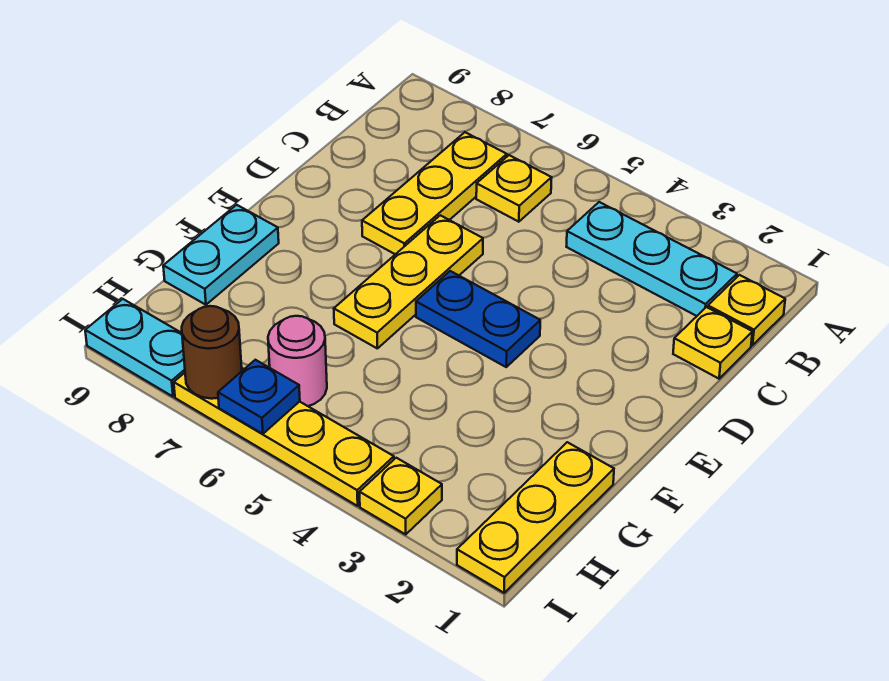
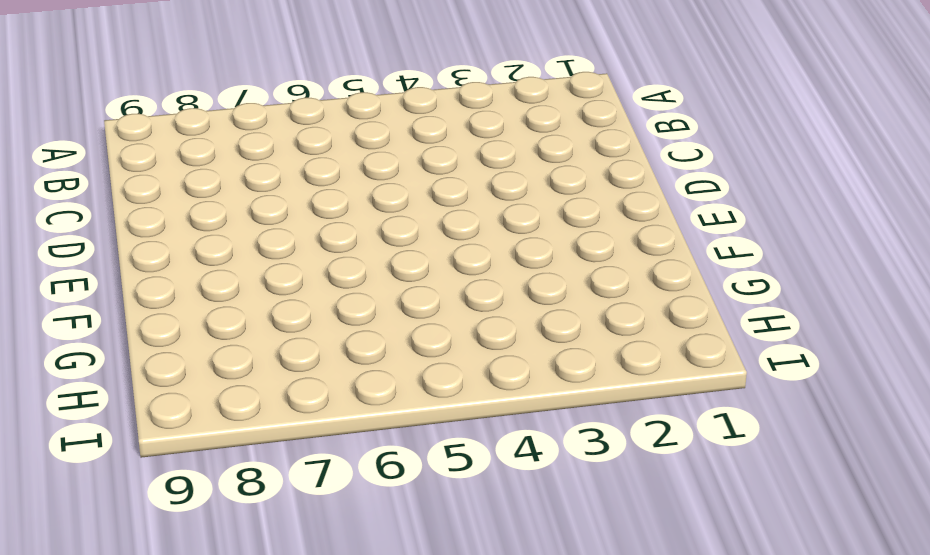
none -> yellow 1x1 plate [708,275,785,346]
none -> cyan 1x3 plate [566,202,737,316]
none -> yellow 1x1 plate [476,155,552,222]

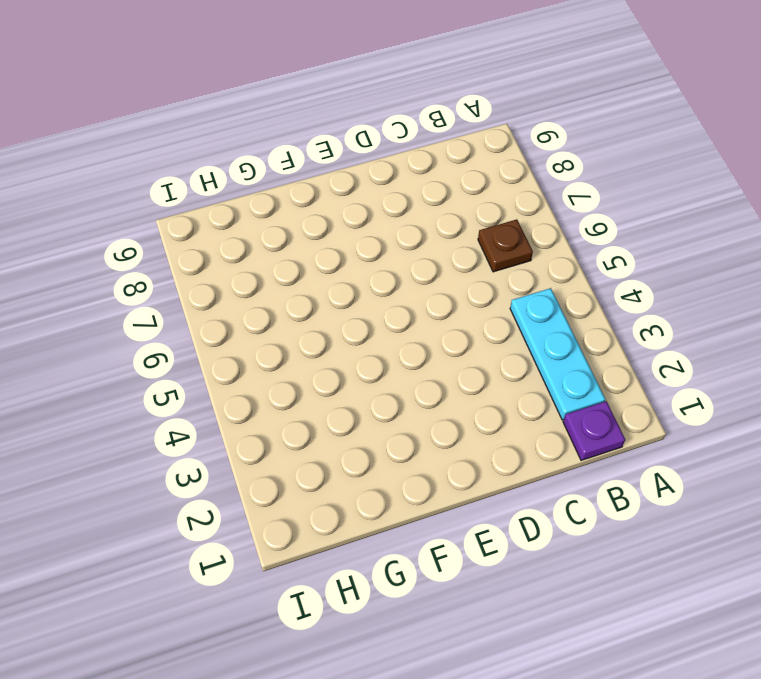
purple 1x1 plate [563,401,625,460] -> yellow 1x1 plate [708,275,785,346]
brown 1x1 plate [478,219,533,272] -> yellow 1x1 plate [476,155,552,222]
none -> yellow 1x3 plate [362,132,507,254]
none -> yellow 1x1 plate [673,307,752,379]
none -> yellow 1x3 plate [334,215,483,348]

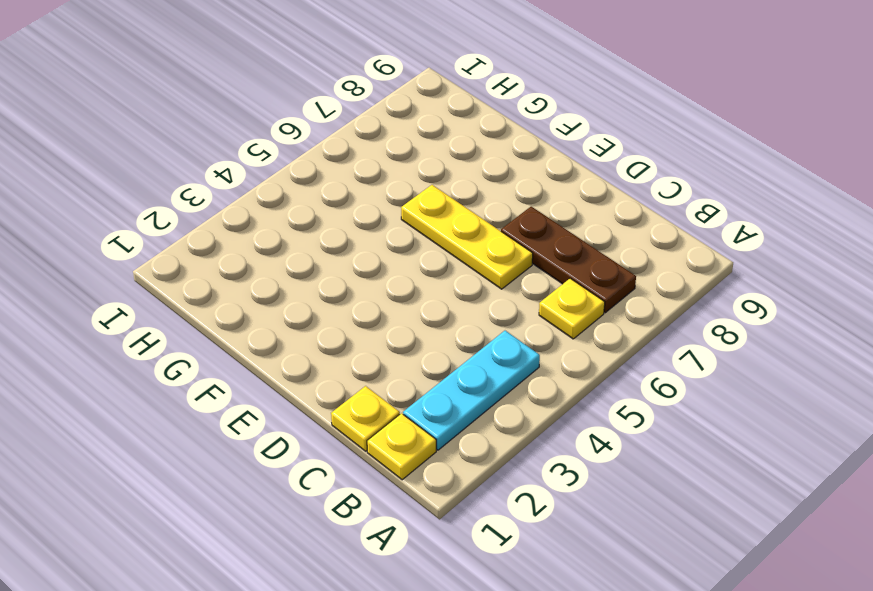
brown 1x3 plate [501,207,636,313] -> yellow 1x3 plate [362,132,507,254]
none -> blue 1x2 plate [416,271,540,367]
none -> cyan 1x2 plate [163,205,279,305]
none -> yellow 1x3 plate [457,442,614,593]

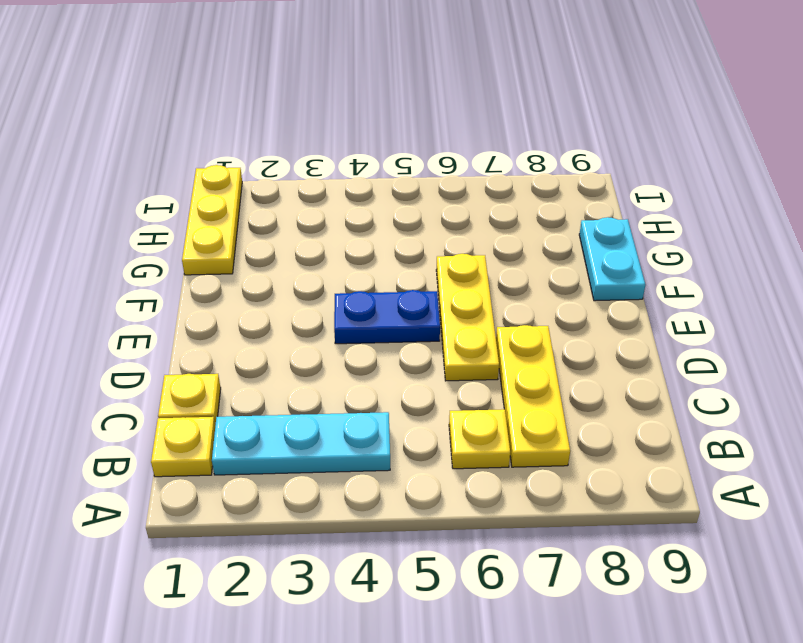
none -> pink 1x1 round brick [268,316,327,406]
none -> yellow 1x1 plate [360,458,442,534]
none -> yellow 1x4 plate [174,368,394,506]

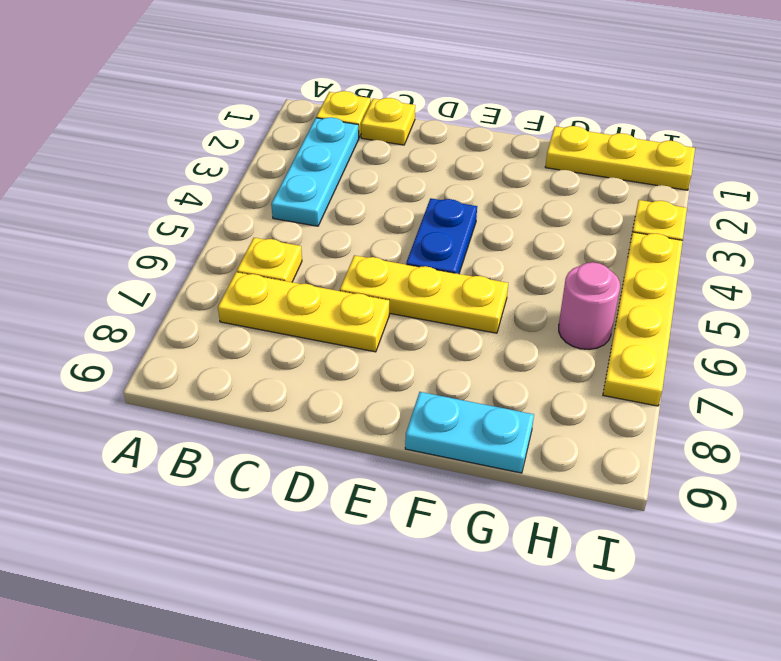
none -> cyan 1x2 plate [85,299,185,397]
none -> blue 1x1 plate [218,360,300,434]
none -> brown 1x1 round brick [182,306,242,399]

